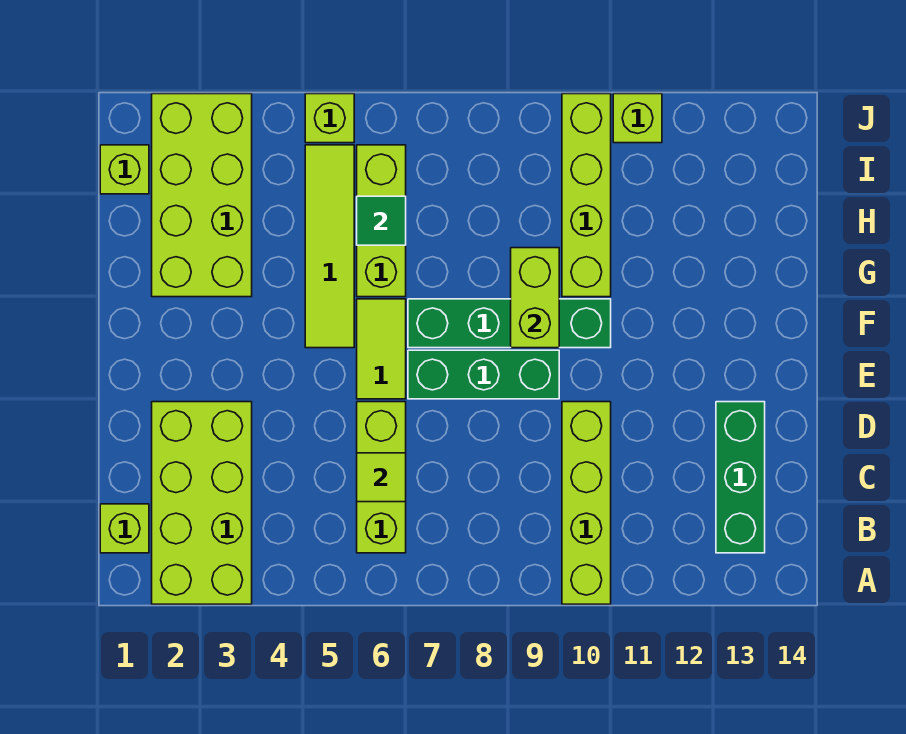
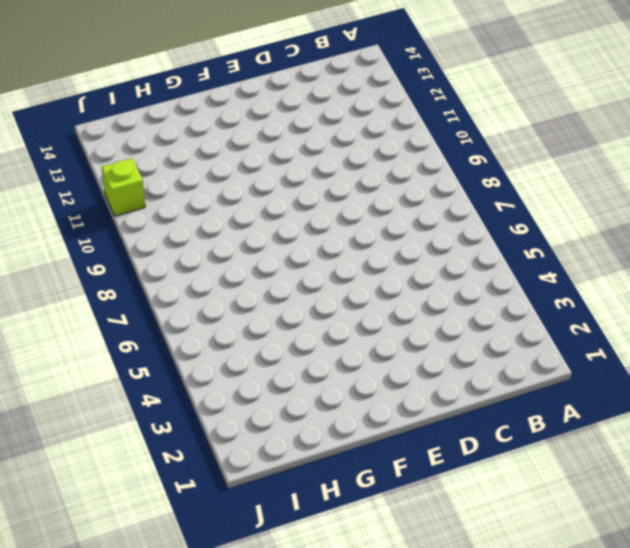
none -> lime 2x4 brick [152,402,252,604]
none -> lime 1x4 brick [562,402,611,604]
none -> lime 1x1 brick [100,504,149,553]

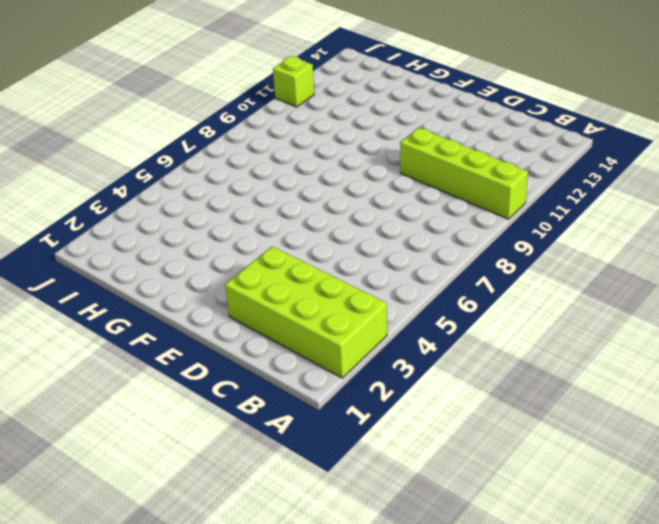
none -> lime 1x1 brick [100,504,149,553]
none -> lime 1x3 brick [357,402,406,553]
none -> green 1x3 brick [716,402,765,553]

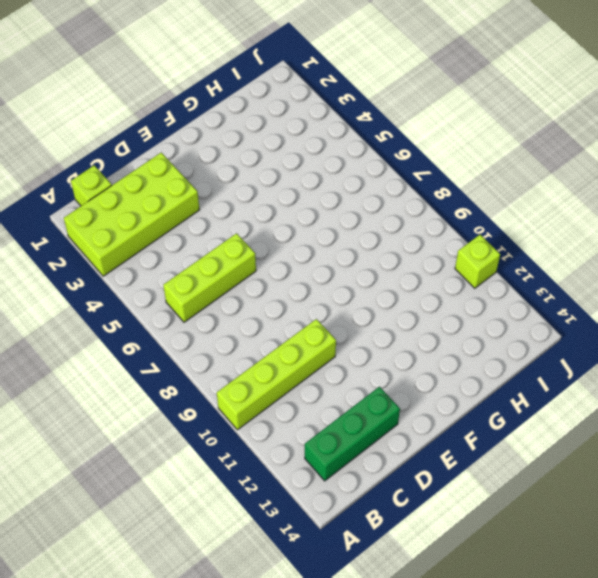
none -> lime 1x2 tile [357,299,406,399]
none -> green 1x3 brick [408,350,559,399]
none -> lime 1x4 tile [305,145,354,348]

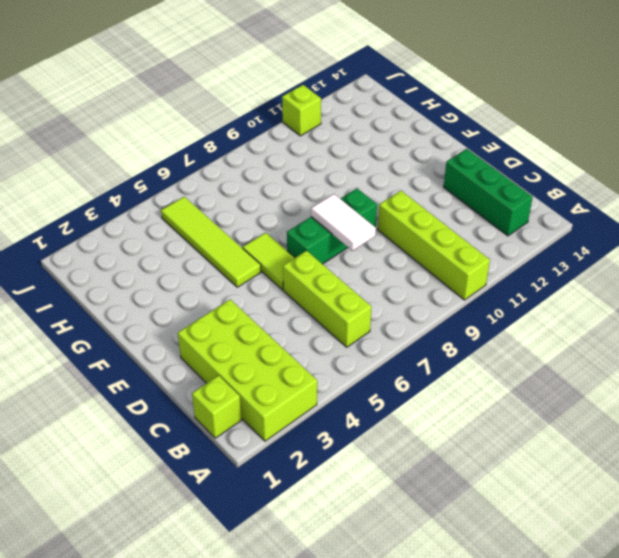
white 1x2 tile [311,194,376,251] -> none
none -> green 1x4 brick [408,299,611,348]
none -> lime 2x4 brick [152,94,252,297]
none -> lime 1x3 brick [357,145,406,297]

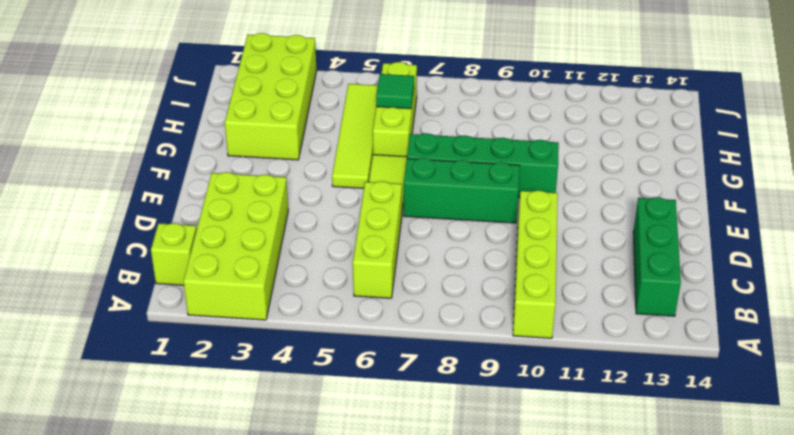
none -> lime 1x4 brick [562,94,611,297]
none -> lime 1x1 brick [100,145,149,194]
none -> lime 1x1 brick [305,94,354,143]

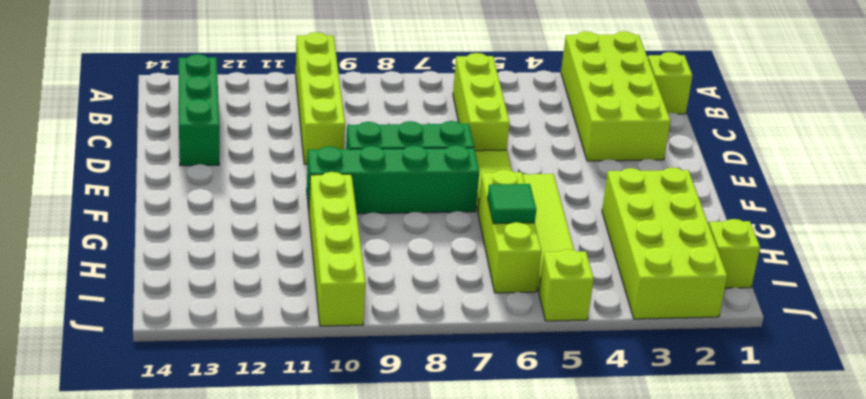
none -> lime 1x1 brick [613,94,662,143]
none -> lime 1x1 tile [357,453,406,502]
none -> lime 1x2 brick [511,248,559,348]

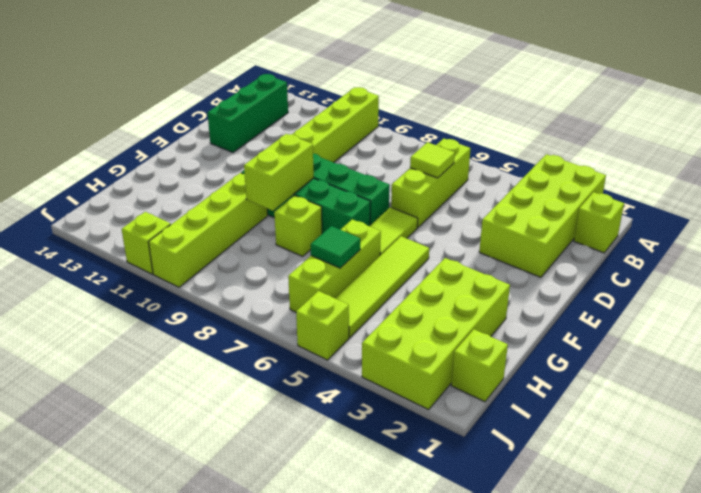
lime 1x1 brick [274,196,322,256] -> none

